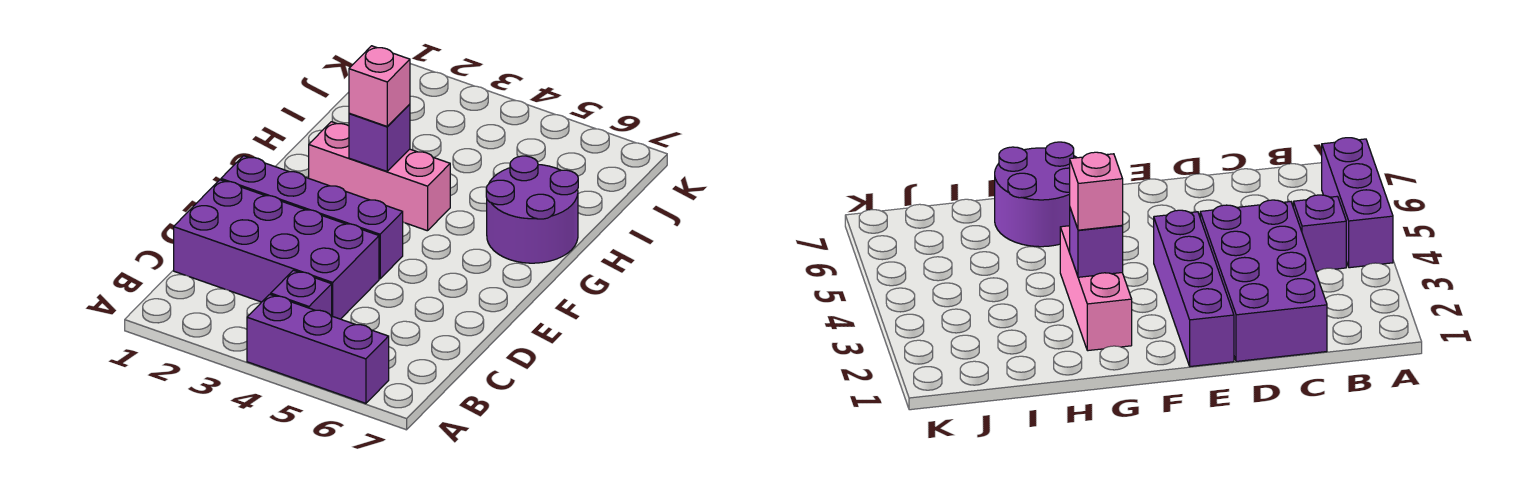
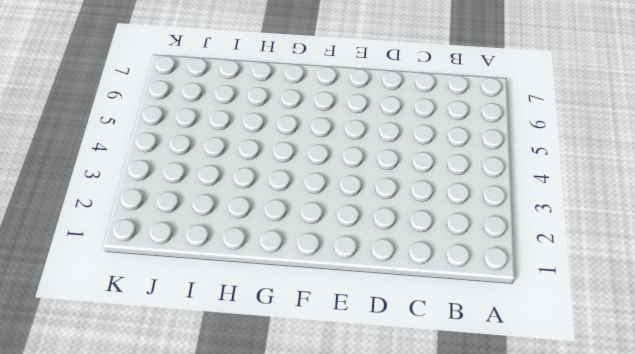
none -> purple 1x3 brick [247,294,389,403]
none -> purple 1x1 brick [271,270,332,316]

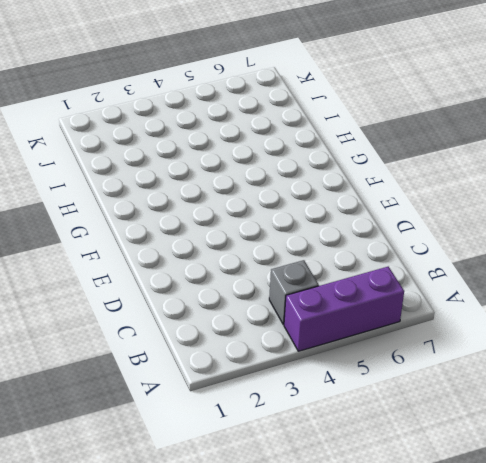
grey 1x1 brick [269,260,319,324] -> purple 1x1 brick [271,270,332,316]
none -> purple 2x4 brick [174,180,379,319]
none -> purple 1x4 brick [221,156,403,279]

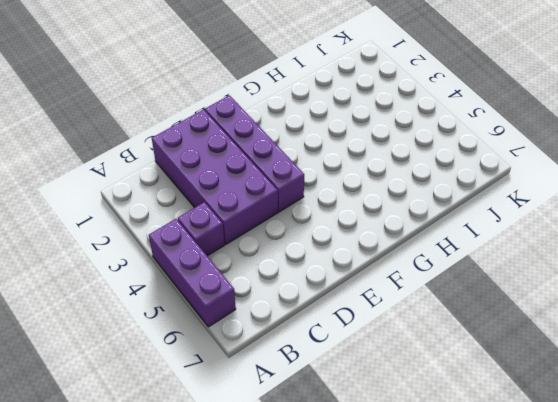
none -> pink 1x3 brick [309,122,450,231]
none -> purple 2x2 round brick [486,156,578,263]

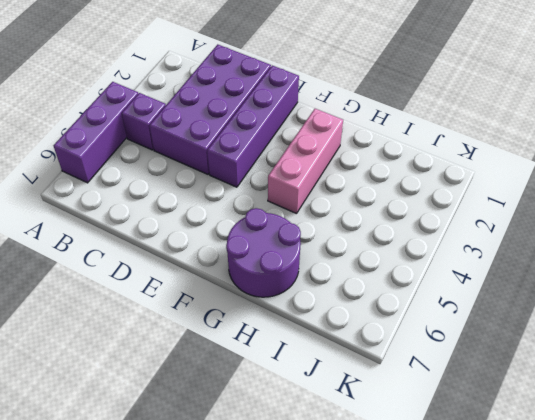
none -> purple 1x1 brick [349,104,410,171]
none -> pink 1x1 brick [349,46,410,126]

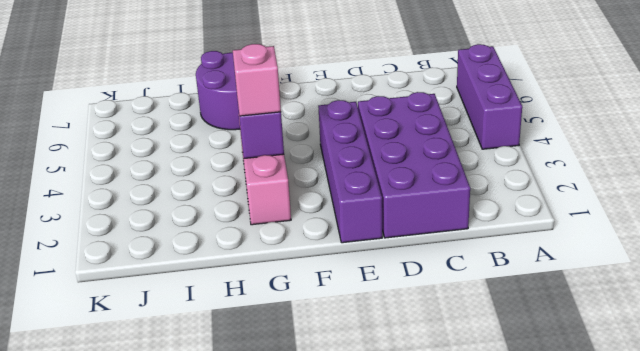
none -> purple 1x1 brick [271,270,332,316]

